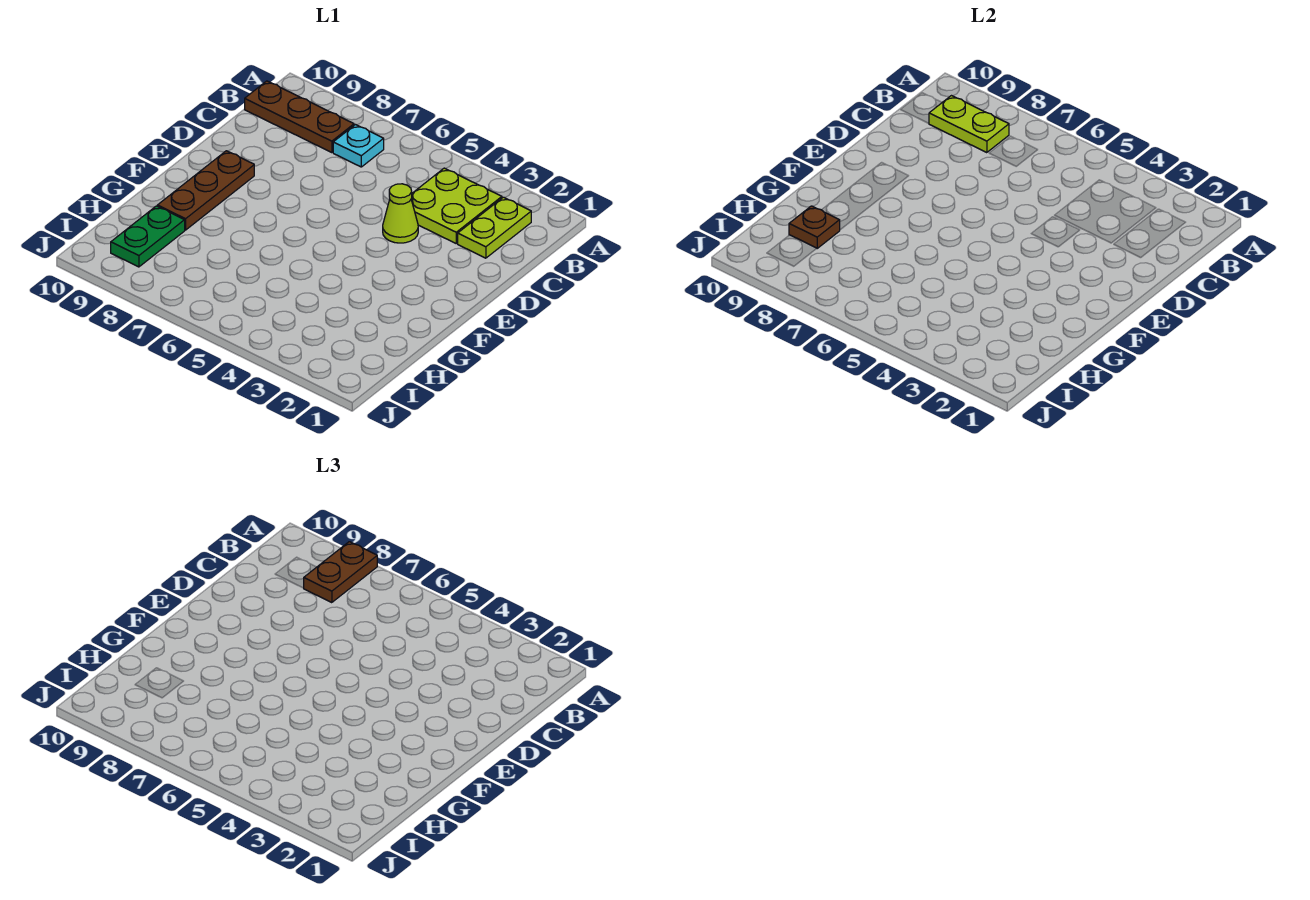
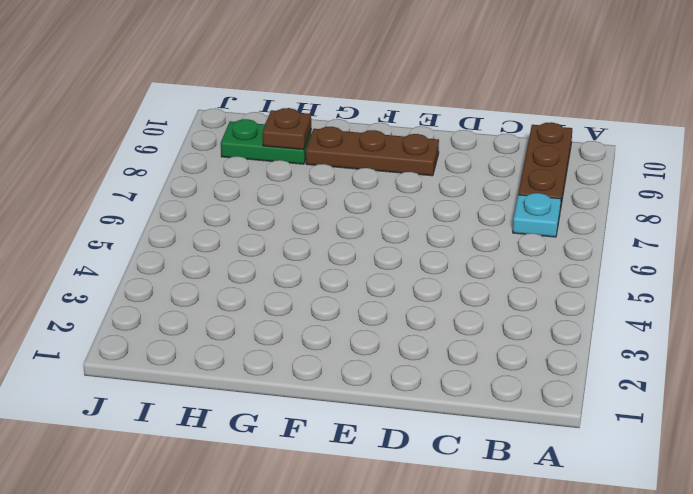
none -> lime 1x2 plate [458,197,531,258]
none -> lime 2x2 plate [411,168,502,243]

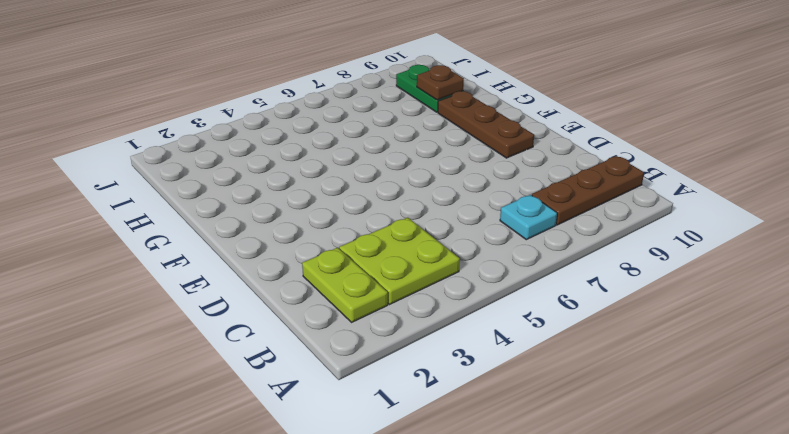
none -> lime 1x1 cone [383,184,418,243]
none -> lime 1x2 plate [929,96,1009,153]

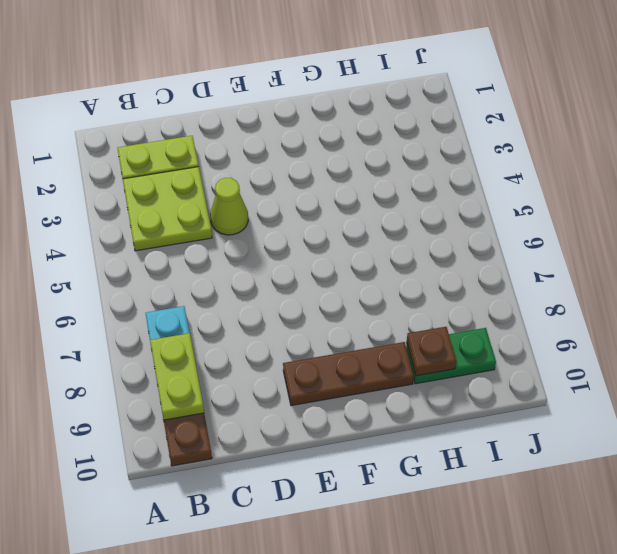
none -> brown 1x2 plate [304,542,377,603]

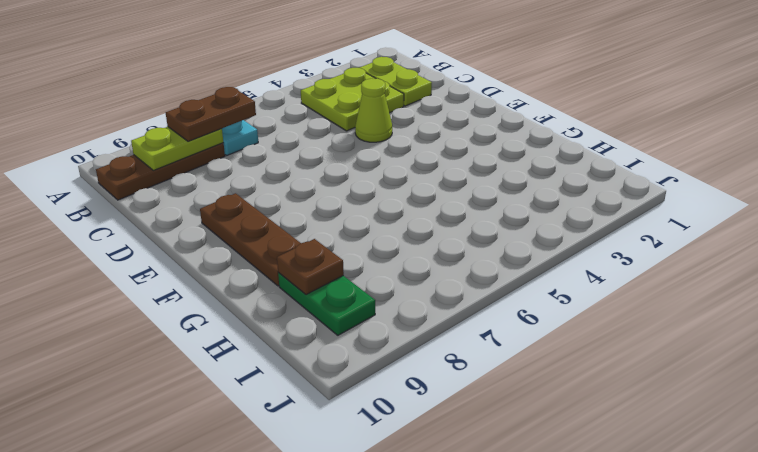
brown 1x2 plate [166,87,256,141] -> brown 1x2 plate turned to [304,542,377,603]

